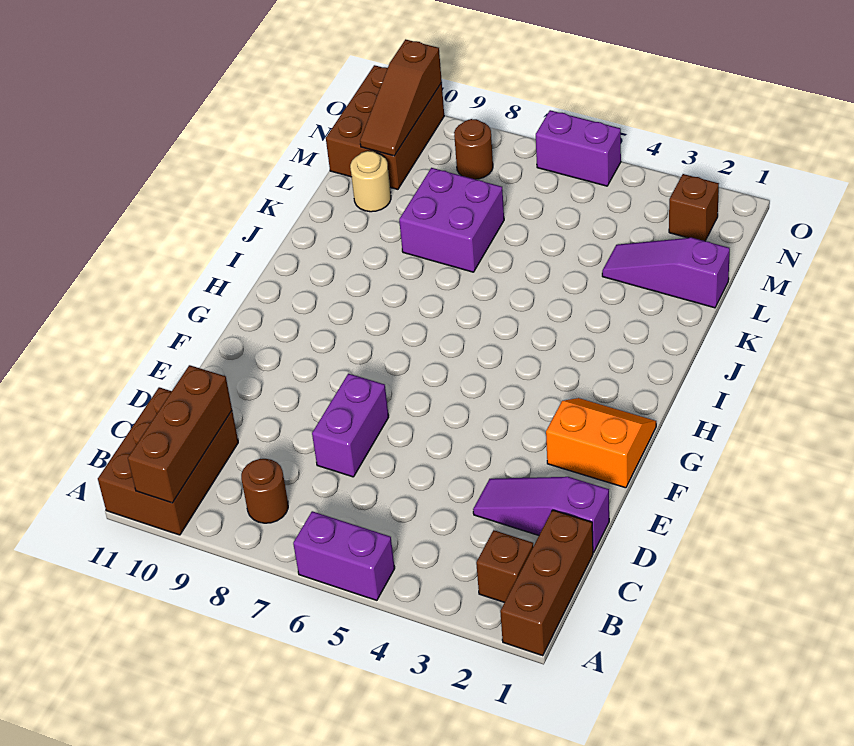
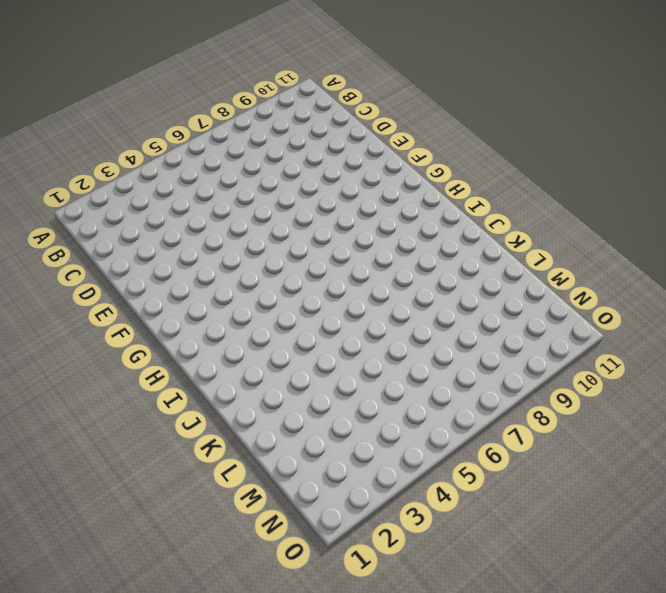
none -> brown 1x3 brick [500,510,593,656]
none -> purple 1x2 brick [293,511,395,600]
none -> brown 2x3 brick [98,387,238,535]

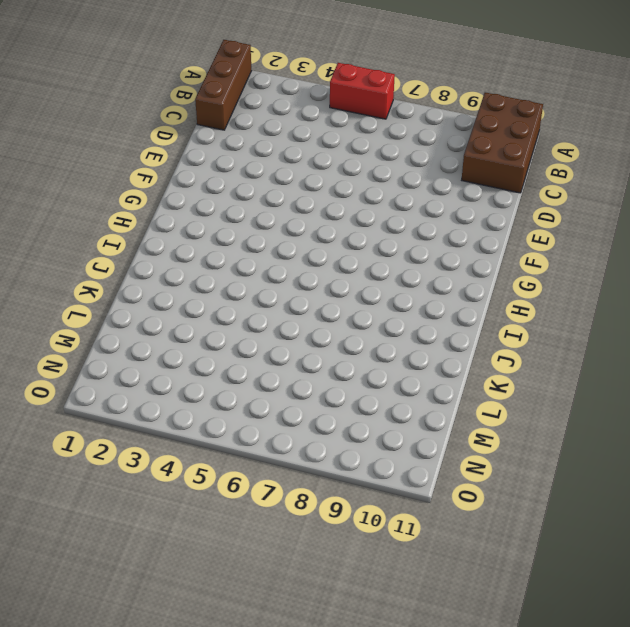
red 1x2 brick [330,63,395,119] -> purple 1x2 brick [293,511,395,600]
none -> brown 1x1 brick [476,530,533,602]
none -> brown 1x1 round brick [241,459,288,523]
none -> purple 1x3 slope [473,477,609,553]

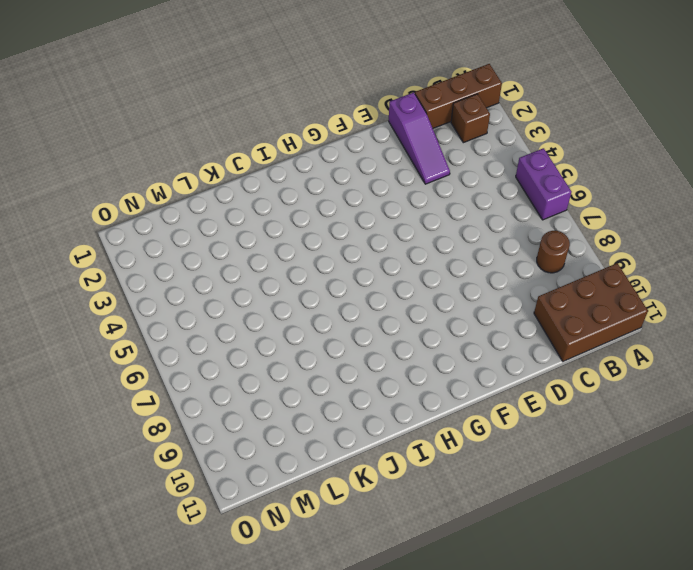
none -> purple 1x2 brick [312,374,389,477]
none -> orange 2x2 slope [546,398,656,488]
none -> purple 2x2 brick [399,168,504,272]

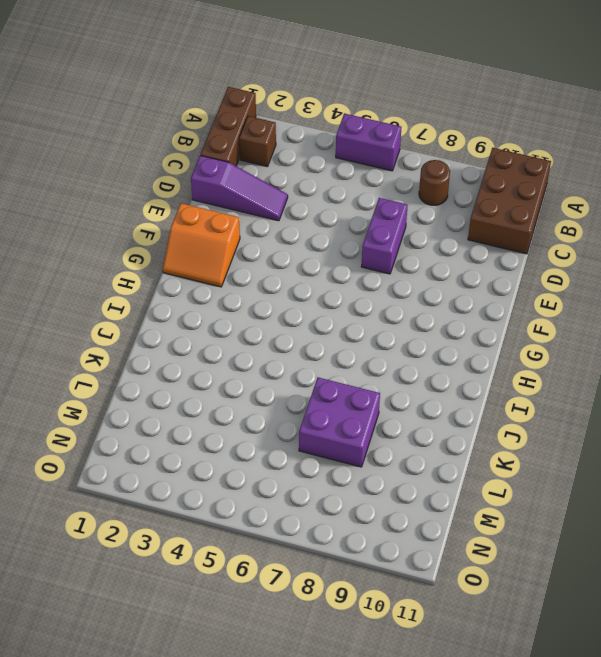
none -> purple 1x3 slope [602,238,730,308]
none -> tan 1x1 round brick [350,151,391,212]
none -> brown 2x3 brick [326,65,444,189]

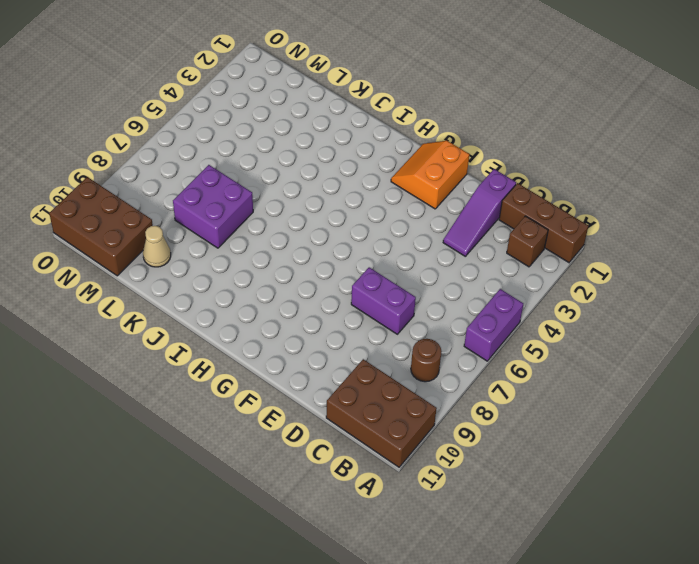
tan 1x1 cone [143,226,171,267] -> tan 1x1 round brick [350,151,391,212]
none -> purple 1x3 slope [602,238,730,308]
none -> brown 1x1 brick [669,174,719,241]
none -> brown 1x1 round brick [454,119,493,179]

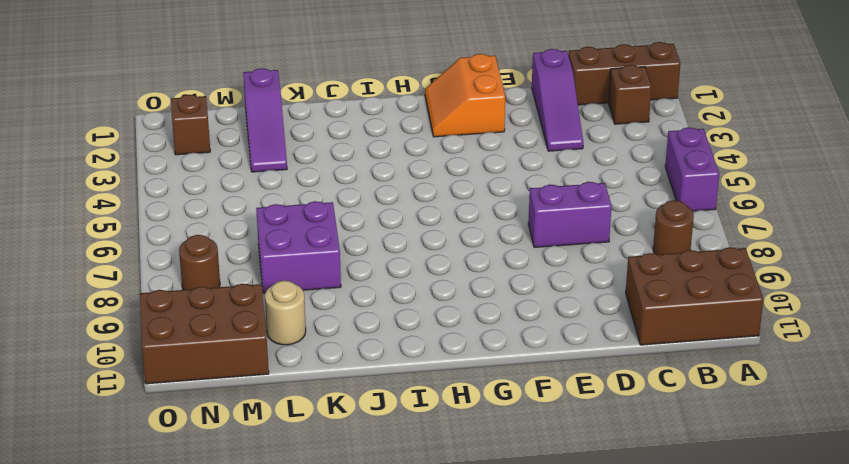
none -> purple 1x2 brick [536,110,621,186]
none -> brown 1x3 brick [128,365,232,503]
none -> brown 1x3 slope [360,39,442,156]

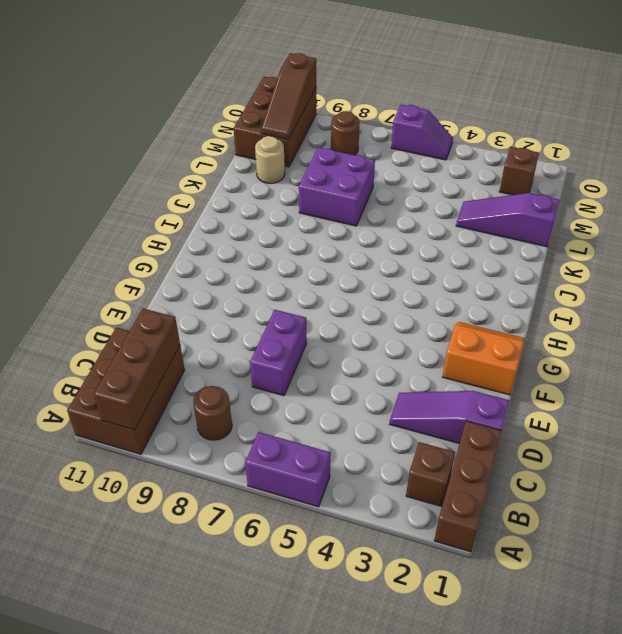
purple 1x2 slope [391,105,453,160] -> purple 1x2 brick [536,110,621,186]

